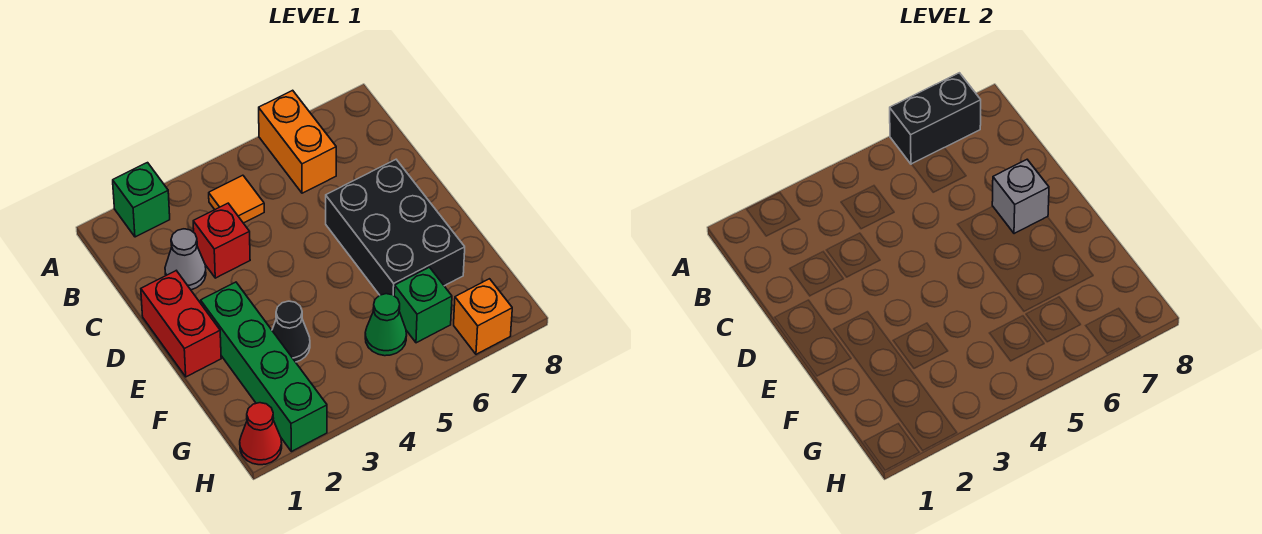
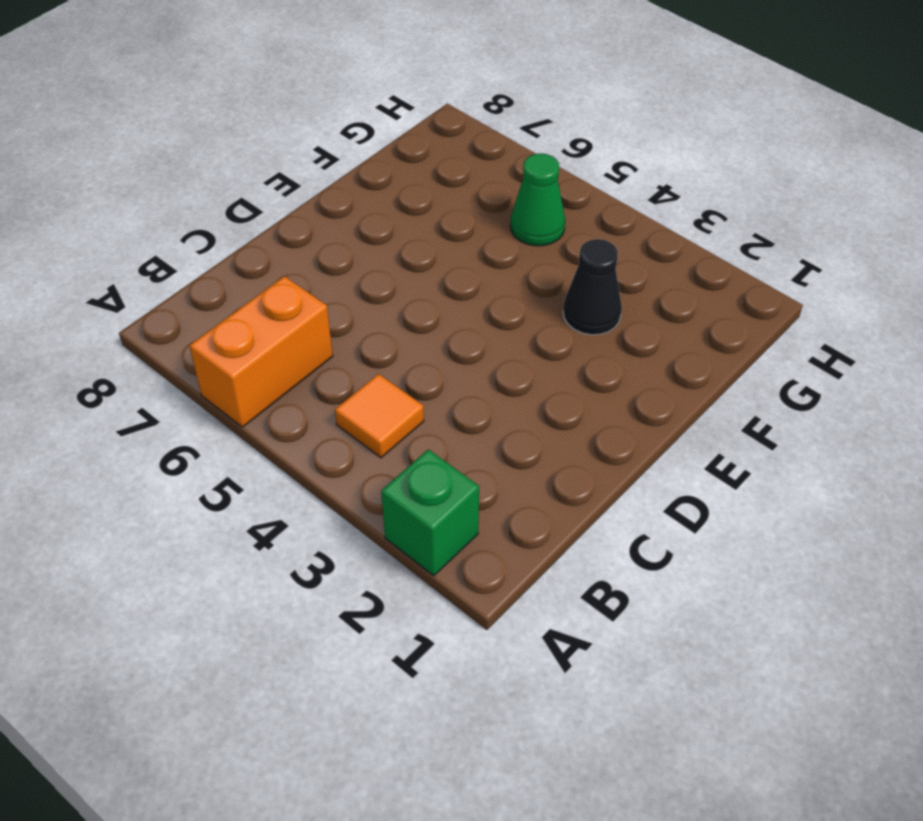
none -> grey 1x1 cone [165,229,206,290]
none -> red 1x1 brick [193,203,250,278]
none -> red 1x2 brick [141,271,221,377]

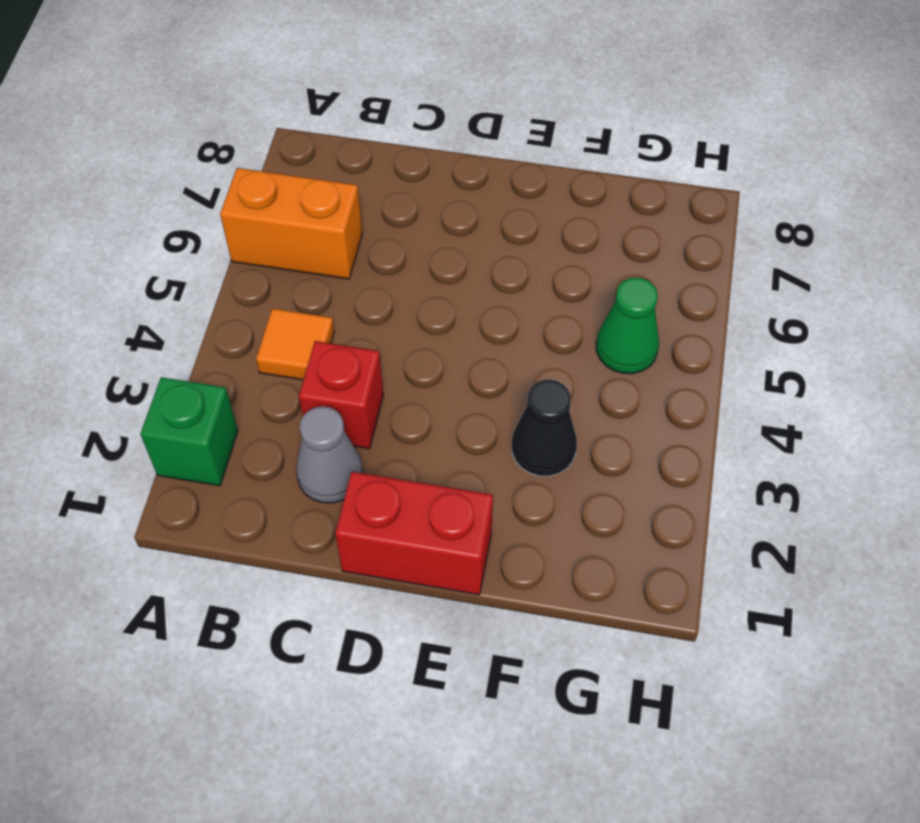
none -> black 2x3 brick [326,160,465,295]
none -> green 1x4 brick [201,282,327,452]
none -> green 1x1 brick [394,267,452,343]

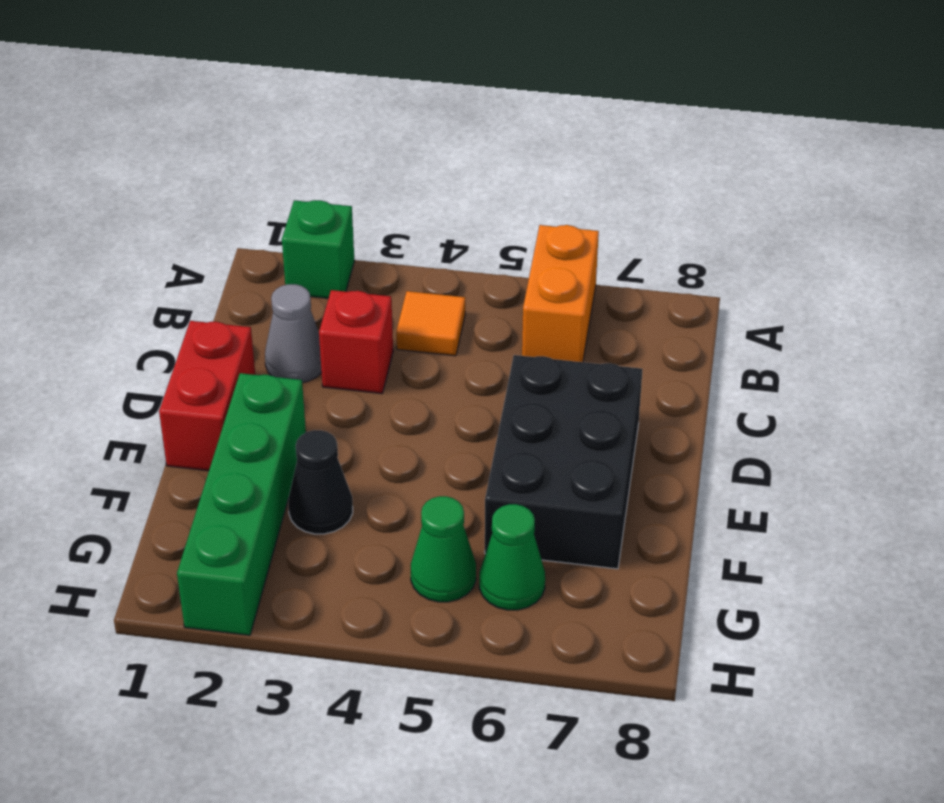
green 1x1 cone [479,504,545,610] -> green 1x1 brick [394,267,452,343]
none -> red 1x1 cone [240,403,282,465]
none -> orange 1x1 brick [454,279,512,354]
none -> black 1x2 brick [890,73,981,164]

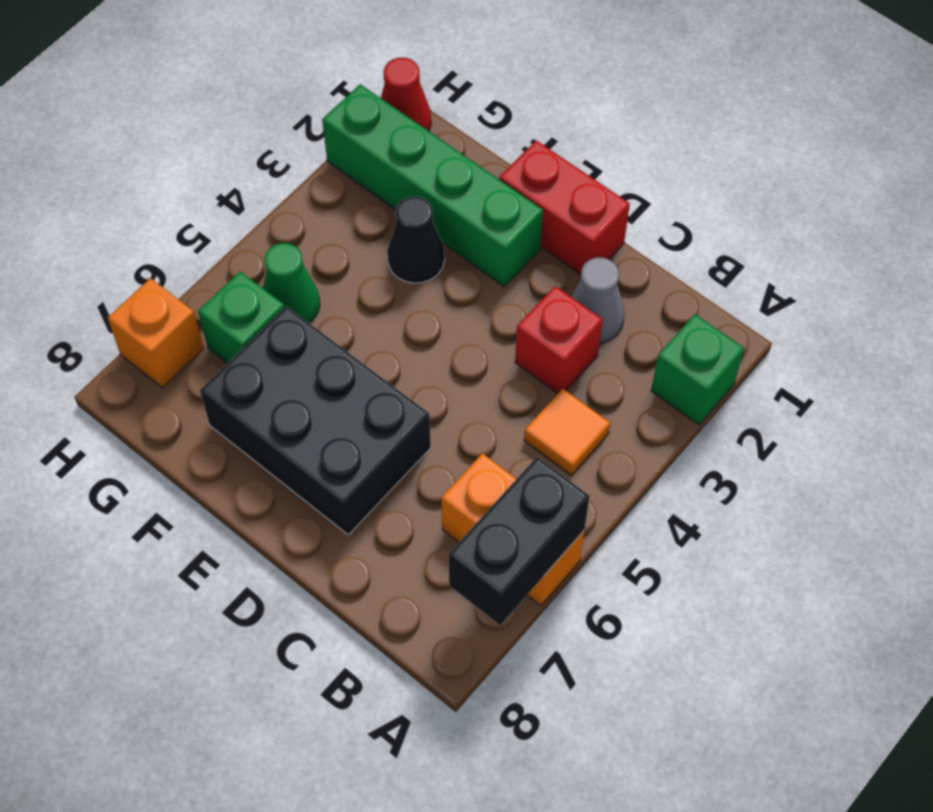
none -> grey 1x1 brick [992,160,1049,234]

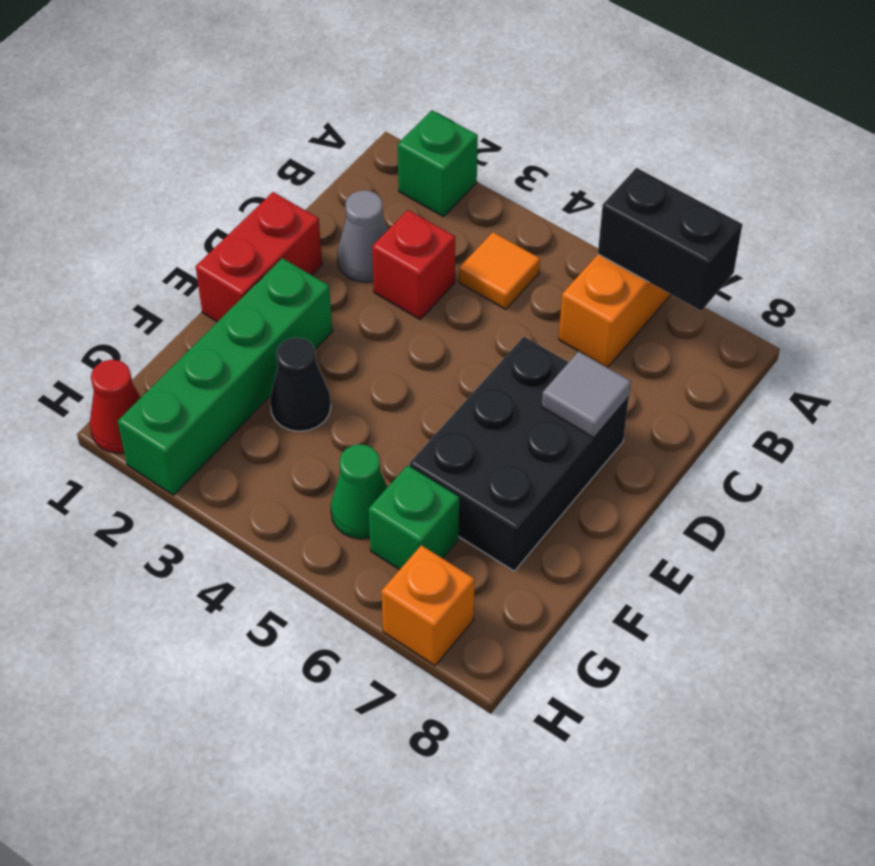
grey 1x1 tile [542,351,631,438] -> grey 1x1 brick [992,160,1049,234]

